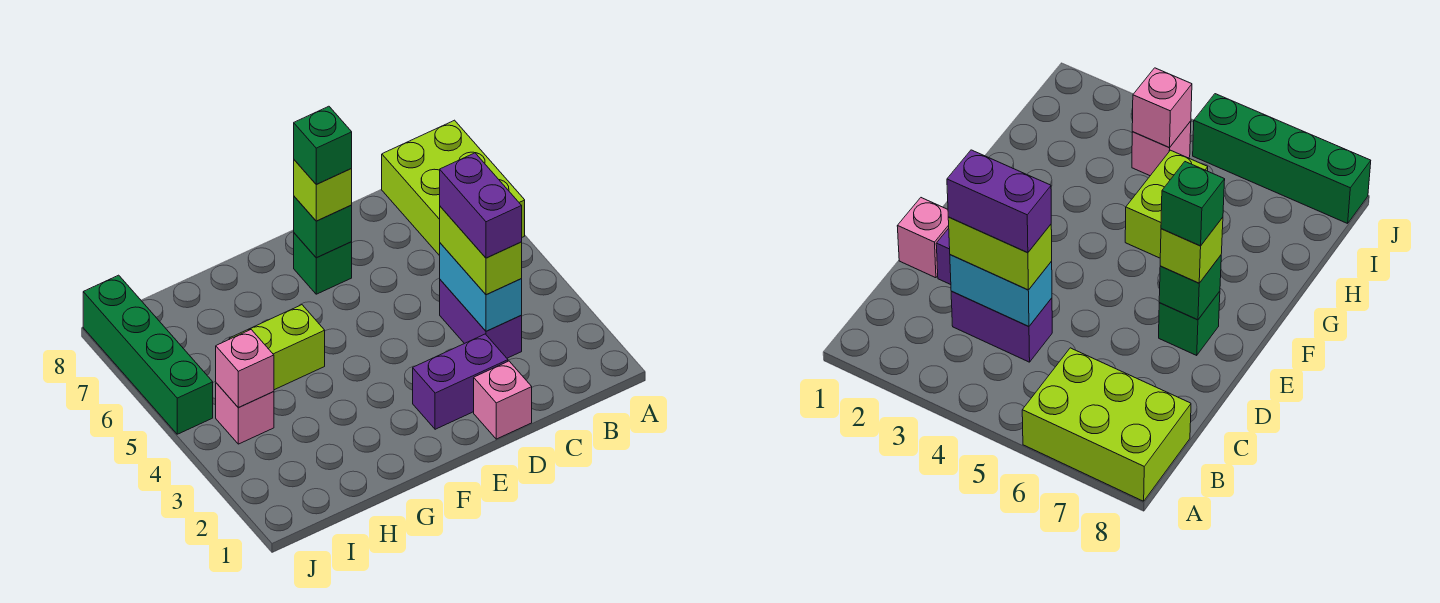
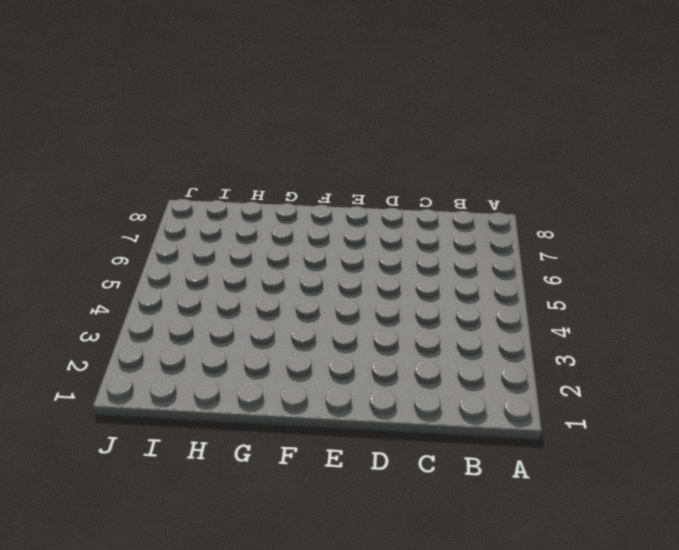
none -> lime 2x3 brick [382,120,525,256]
none -> purple 1x2 brick [440,280,522,358]
none -> pink 1x1 brick [474,361,532,439]

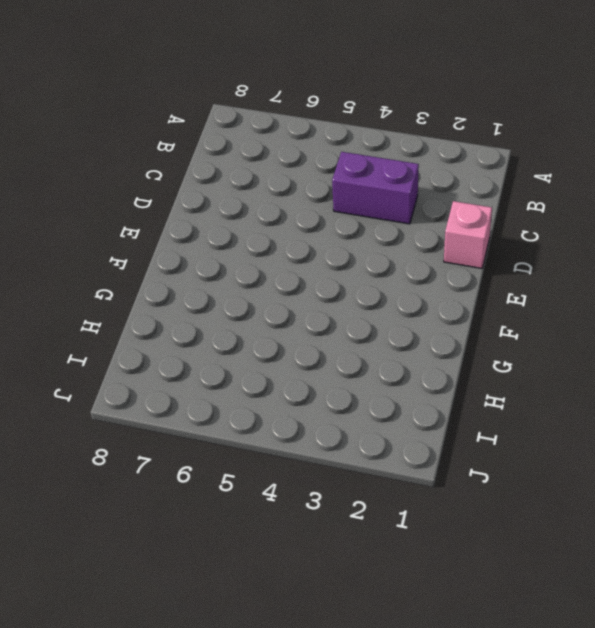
none -> lime 2x3 brick [382,120,525,256]
none -> purple 1x2 brick [413,334,508,429]
none -> green 1x1 brick [294,233,352,294]

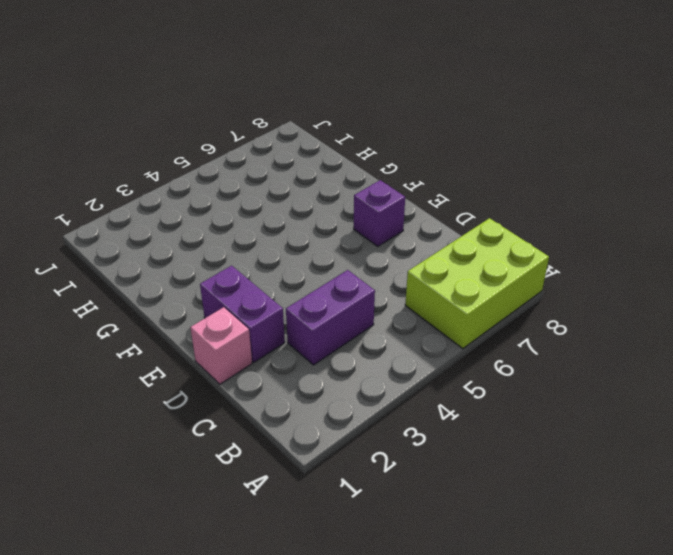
purple 1x1 brick [354,180,405,246] -> green 1x1 brick [294,233,352,294]
none -> lime 1x2 brick [229,305,325,390]
none -> pink 1x1 brick [216,383,274,444]
none -> green 1x4 brick [83,275,213,434]

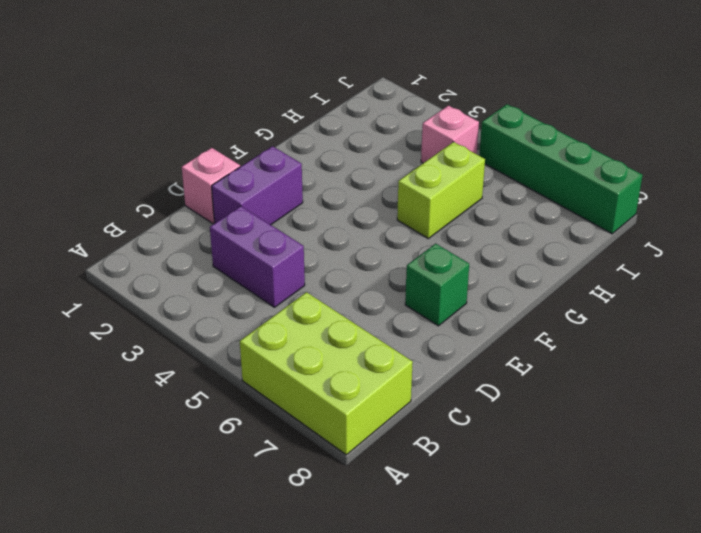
none -> cyan 1x2 brick [440,243,522,331]
none -> green 1x1 brick [294,197,352,258]
none -> pink 1x1 brick [216,330,274,407]

